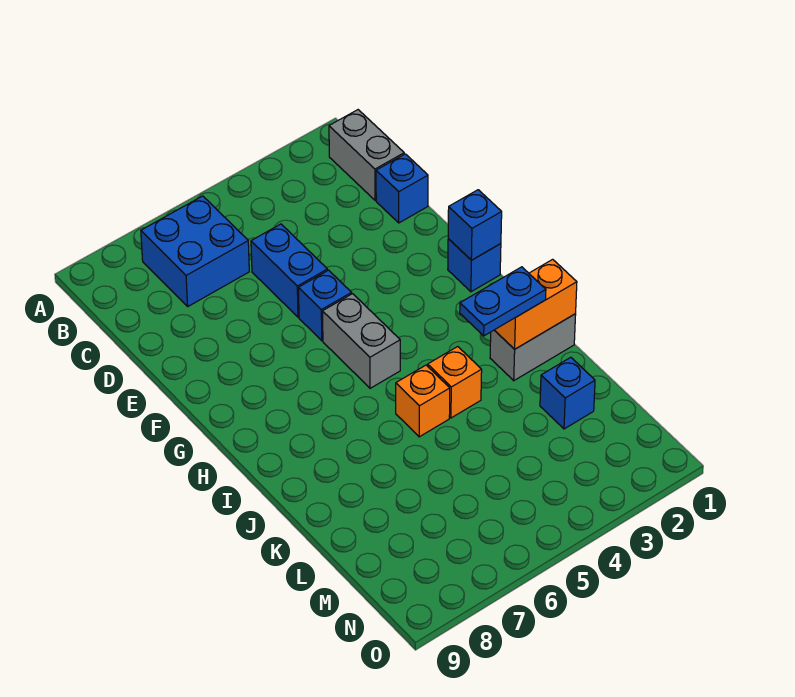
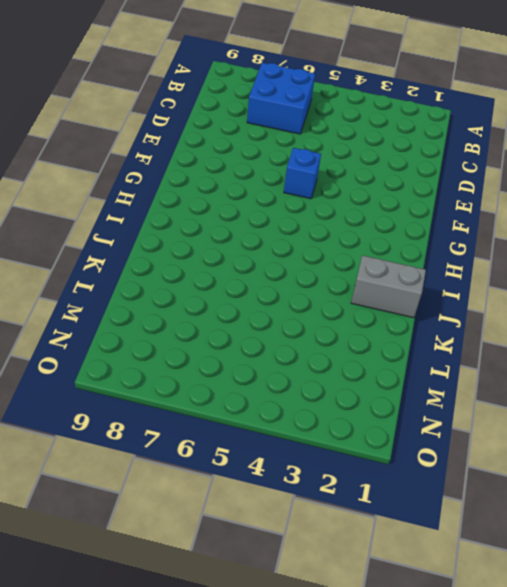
none -> grey 1x2 brick [329,110,404,200]
none -> blue 1x1 brick [376,154,428,223]
none -> blue 1x2 brick [251,224,327,317]

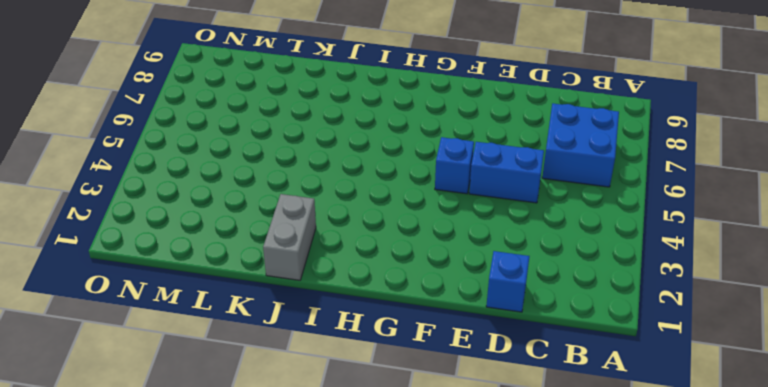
none -> grey 1x2 brick [329,110,404,200]
none -> blue 1x1 brick [448,239,501,292]
none -> grey 1x2 brick [322,294,400,388]

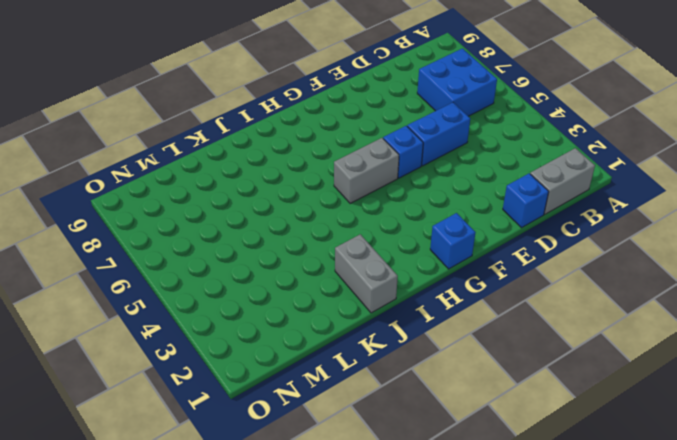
none -> orange 1x1 brick [428,347,482,418]
none -> orange 1x1 brick [396,365,450,437]
none -> blue 1x1 brick [540,357,595,429]

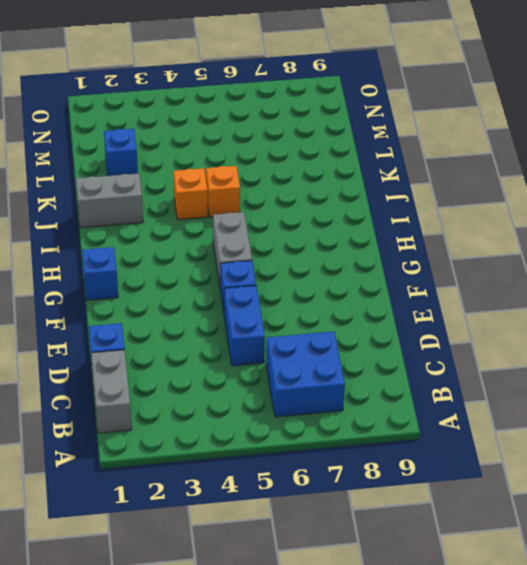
none -> blue 1x1 brick [448,190,502,260]
none -> orange 1x2 brick [495,259,577,349]
none -> blue 1x2 plate [460,267,546,336]

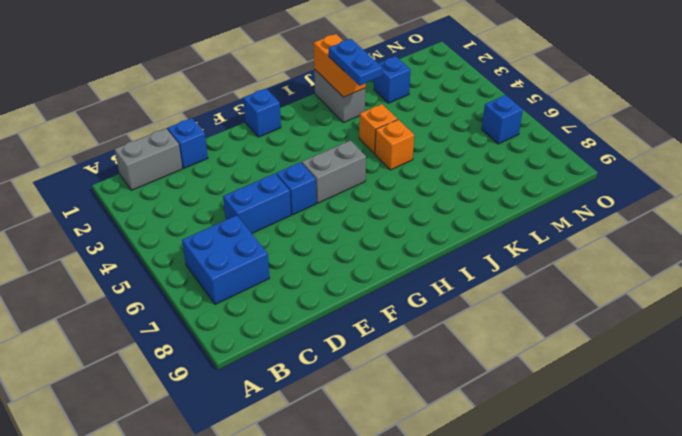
blue 1x1 brick [482,95,523,144] -> blue 1x1 brick moved to [448,190,502,260]

